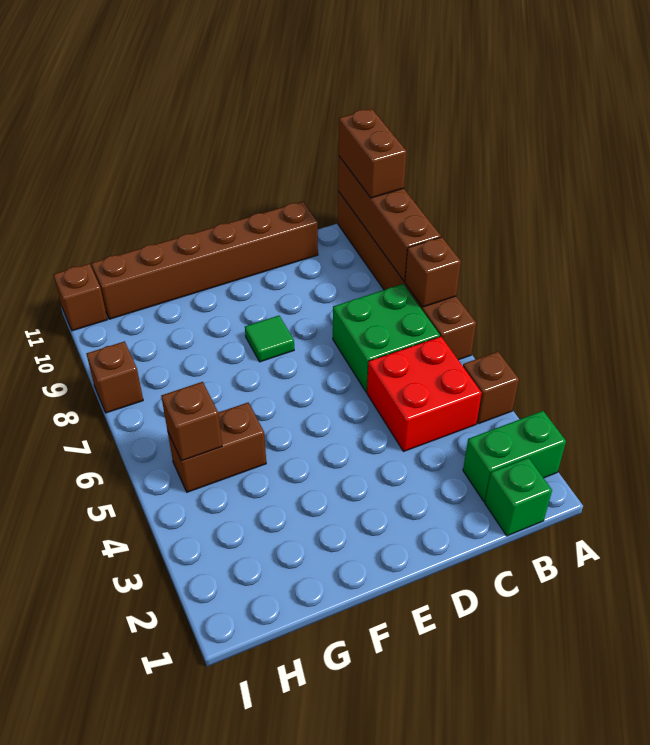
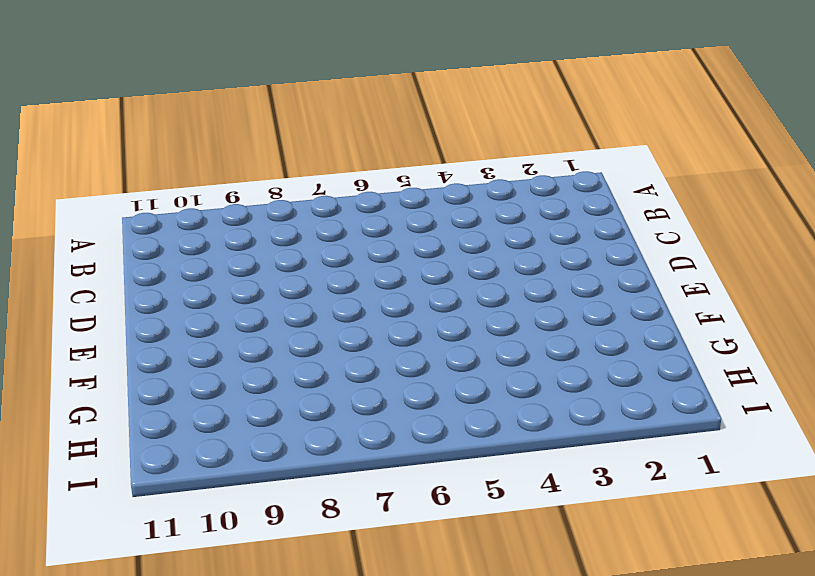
none -> green 1x2 brick [463,411,566,501]
none -> brown 1x1 brick [463,352,519,424]
none -> brown 1x6 brick [338,192,476,360]

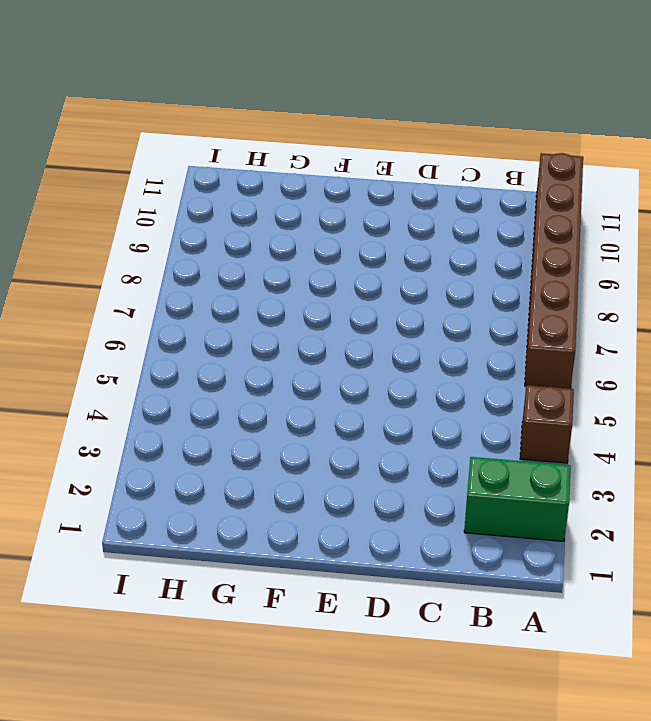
none -> green 1x1 brick [485,458,552,536]
none -> red 2x2 brick [367,336,482,452]
none -> green 2x2 brick [333,284,440,392]

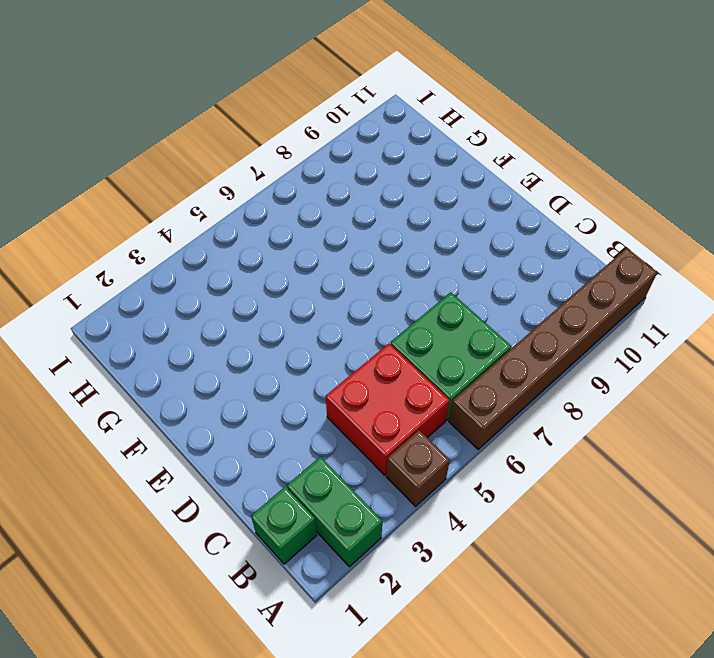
none -> brown 1x6 brick [92,202,318,319]
none -> green 1x1 tile [245,316,294,362]
none -> brown 1x2 brick [168,403,266,492]

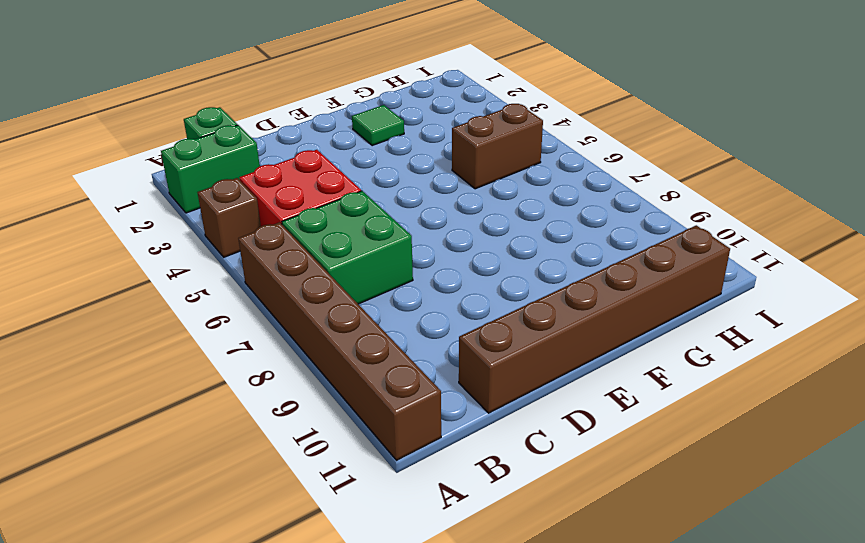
green 1x1 tile [352,105,404,146] -> green 1x1 tile moved to [245,316,294,362]
none -> brown 1x1 brick [87,341,143,413]
none -> brown 1x1 brick [53,264,107,331]
none -> brown 1x1 brick [405,237,461,307]

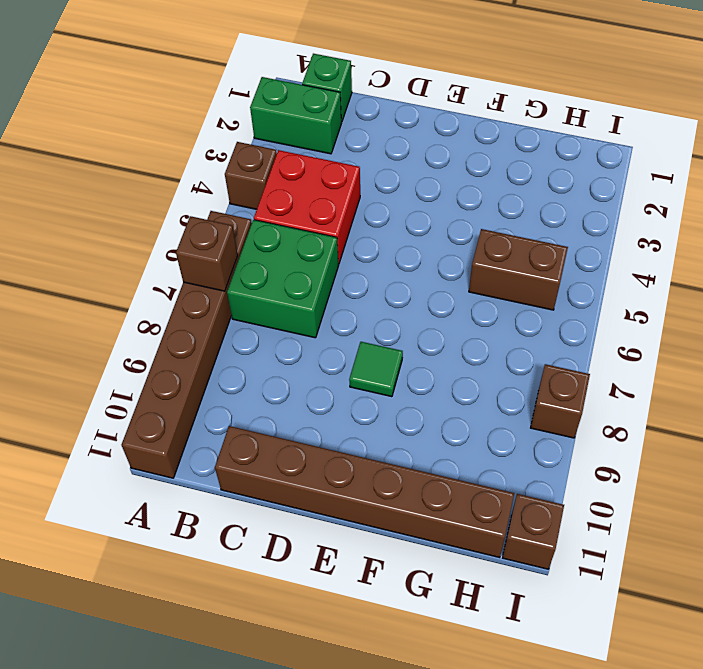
none -> brown 1x4 brick [338,157,441,282]
none -> brown 1x1 brick [161,382,222,461]
none -> brown 1x2 brick [339,109,407,198]

